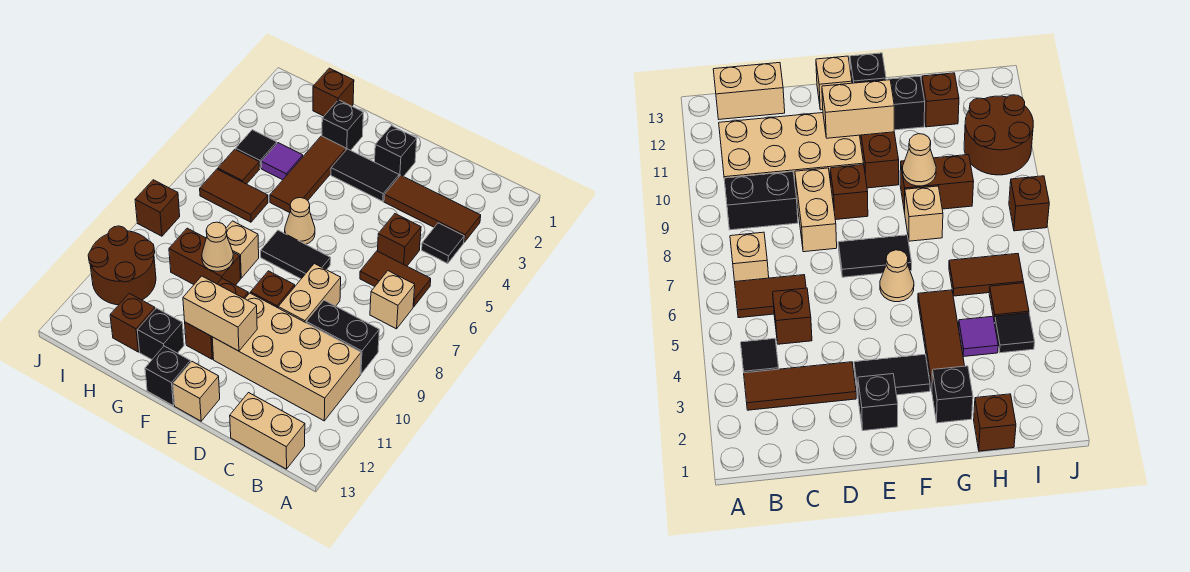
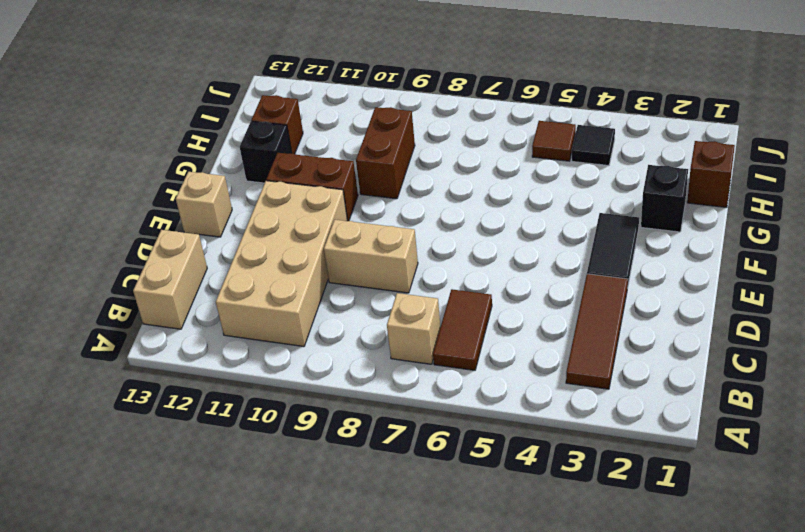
none -> black 1x1 tile [422,223,464,264]
none -> black 1x2 brick [306,300,379,374]
none -> brown 1x1 brick [378,214,421,266]
none -> black 1x1 brick [375,126,417,177]

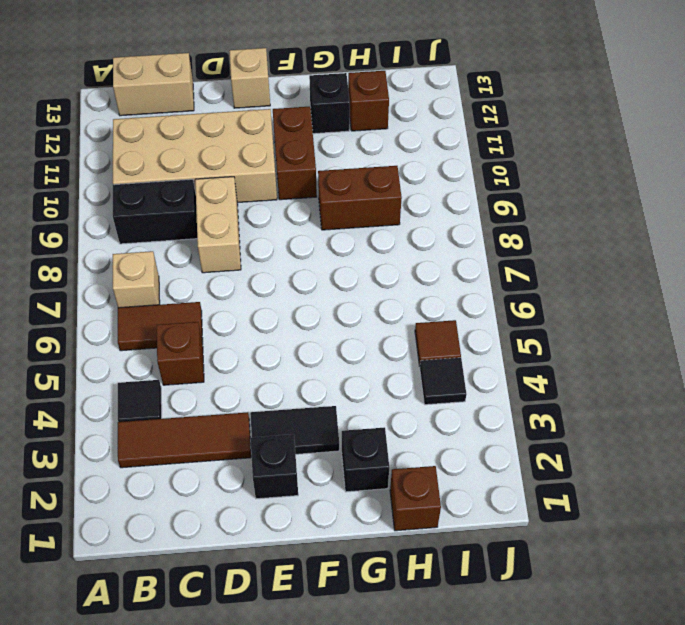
none -> black 1x2 tile [261,230,331,279]
none -> brown 1x1 brick [251,271,295,308]
none -> tan 1x1 cone [285,198,315,244]
none -> black 1x1 brick [145,346,191,405]

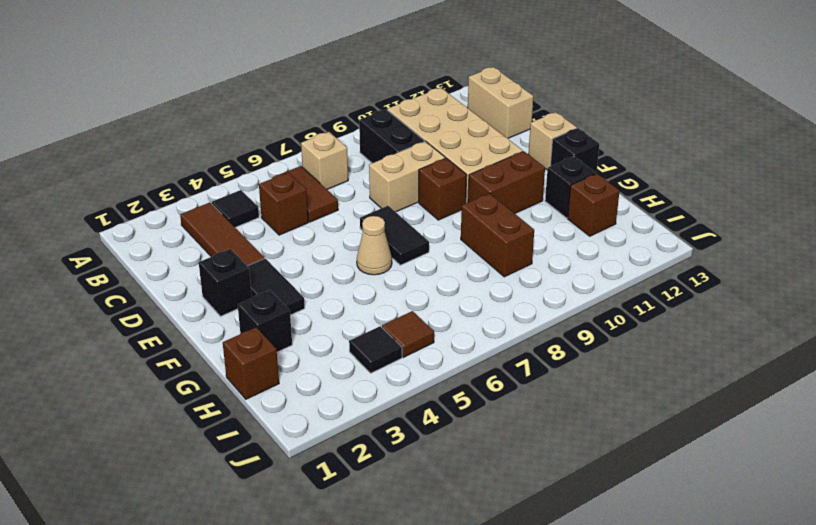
none -> brown 1x3 tile [270,136,346,213]
none -> tan 1x1 brick [226,221,259,278]
none -> purple 1x1 tile [261,143,303,180]
none -> brown 1x2 tile [200,169,268,222]

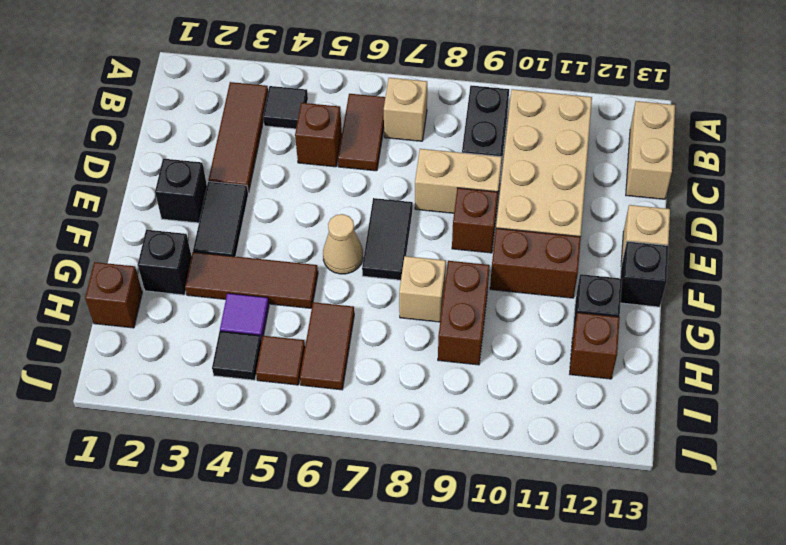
none -> brown 2x2 round brick [88,226,156,305]
none -> brown 1x1 brick [135,180,180,236]
none -> tan 1x2 brick [183,276,257,351]
none -> tan 1x1 cone [202,222,233,271]

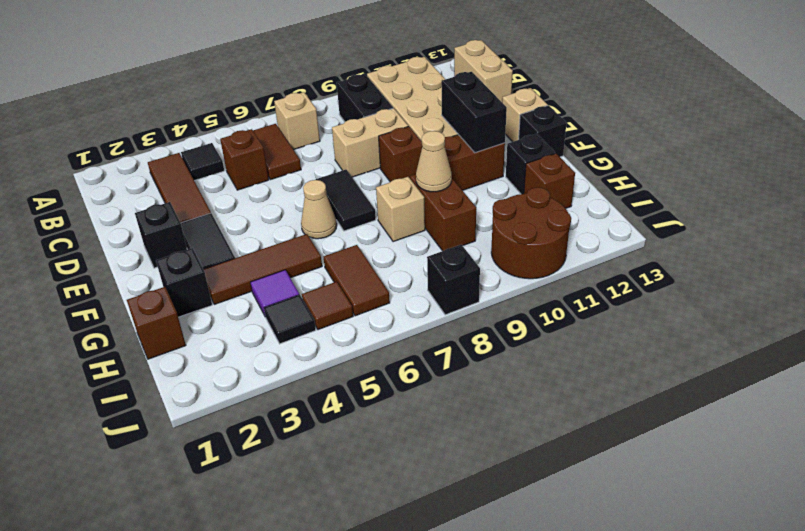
black 1x2 brick [442,72,507,153] -> tan 1x2 brick [183,276,257,351]
black 1x1 brick [427,245,480,315] -> brown 1x1 brick [135,180,180,236]

